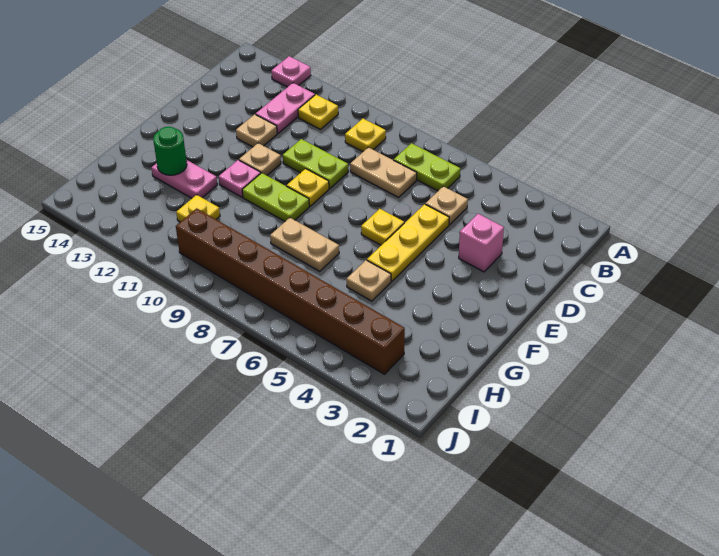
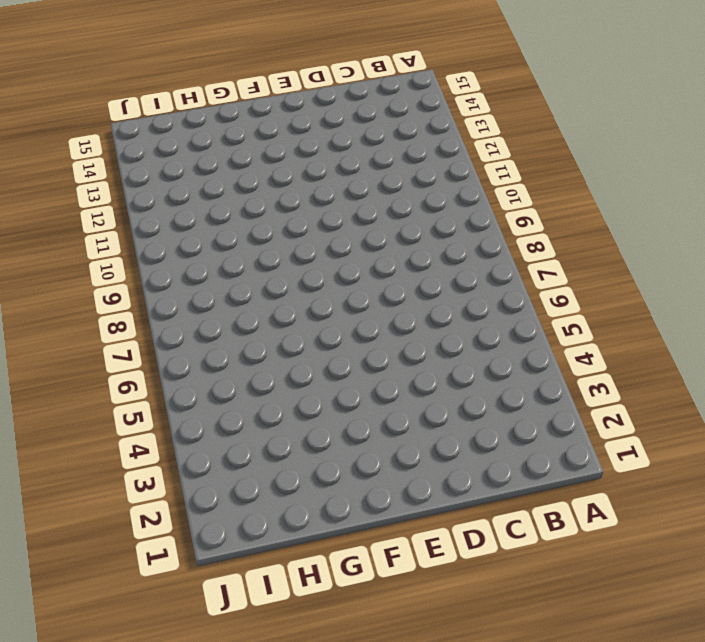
none -> pink 1x1 plate [271,56,311,87]
none -> lime 1x2 plate [394,143,460,191]
none -> yellow 1x1 plate [345,119,386,152]

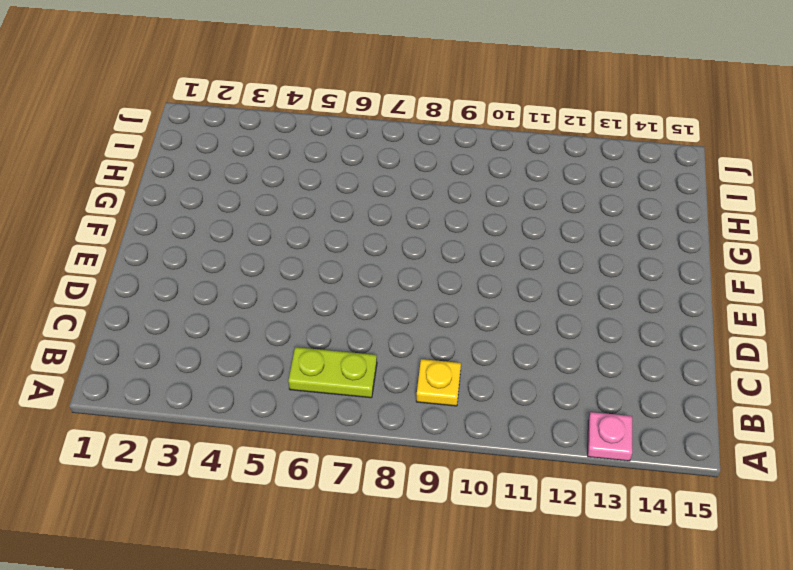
none -> yellow 1x1 plate [298,94,338,130]
none -> pink 1x2 plate [256,83,315,134]
none -> tan 1x1 plate [425,186,468,225]

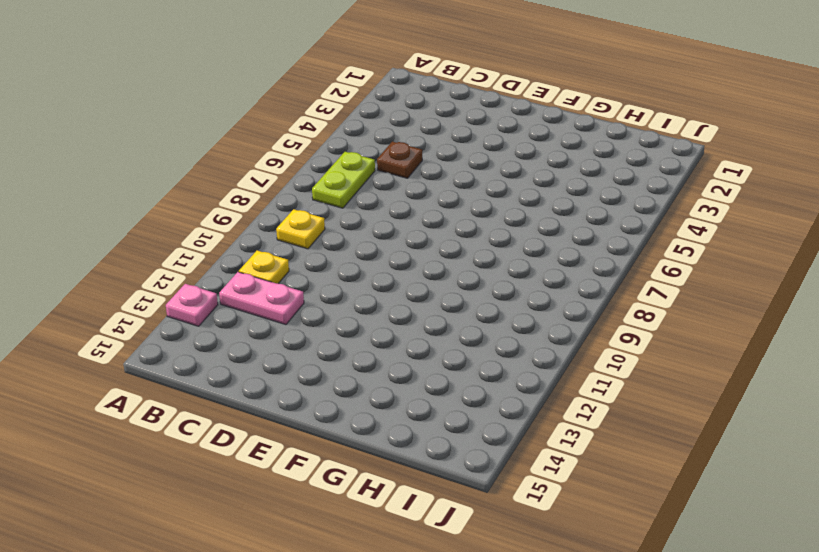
brown 1x1 plate [377,142,422,178] -> tan 1x1 plate [425,186,468,225]
none -> tan 1x2 plate [350,147,417,197]
none -> pink 1x1 brick [459,214,504,272]
none -> yellow 1x3 plate [367,204,449,281]

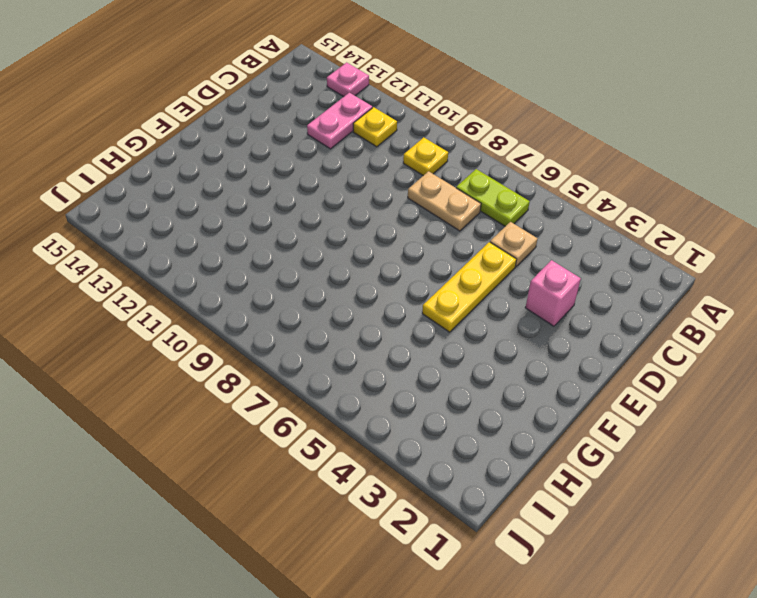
none -> lime 1x2 plate [283,139,348,189]
none -> tan 1x1 plate [236,114,277,147]
none -> yellow 1x1 plate [361,209,404,245]

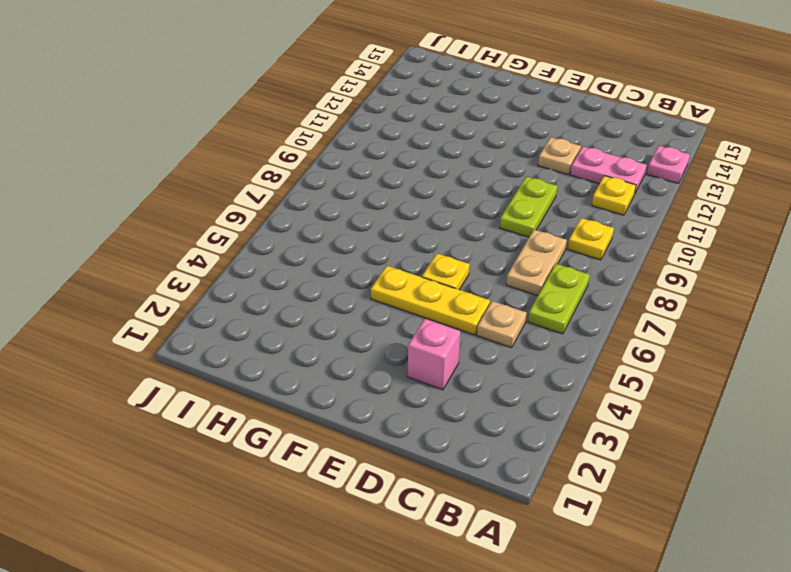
none -> yellow 1x1 plate [287,169,329,206]
none -> tan 1x1 plate [239,143,281,175]
none -> lime 1x2 plate [242,173,309,221]

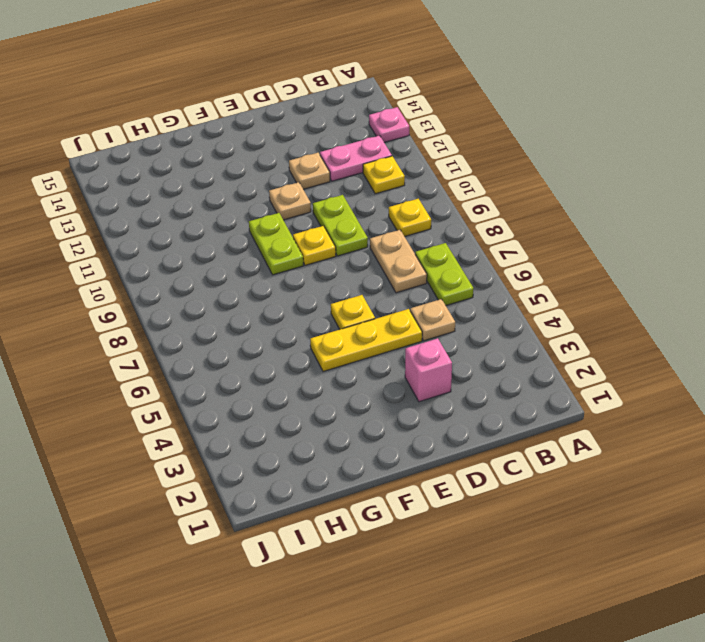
none -> pink 1x1 plate [219,160,261,197]
none -> tan 1x1 plate [347,260,391,301]
none -> tan 1x2 plate [270,218,339,271]

